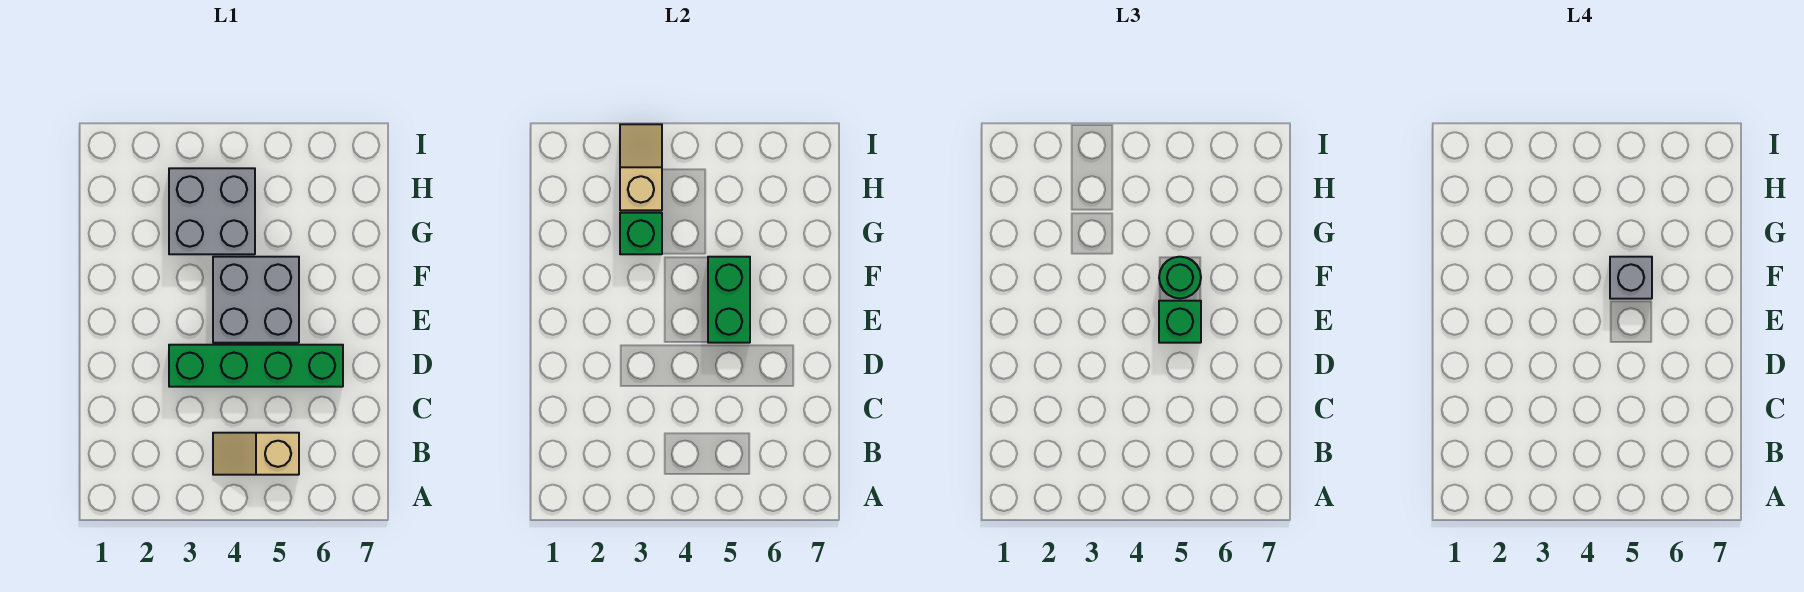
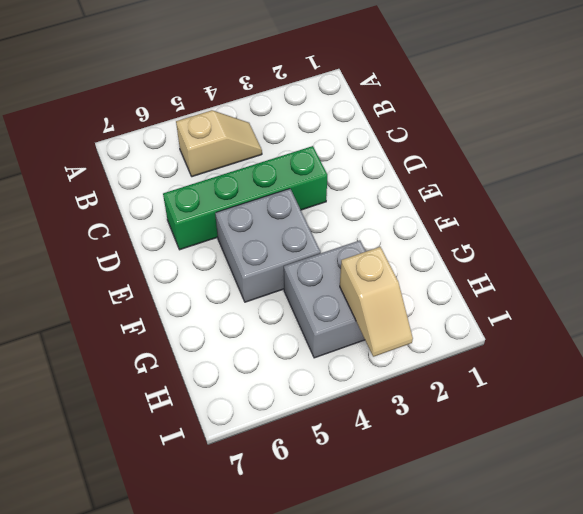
none -> green 1x2 brick [708,257,750,343]
none -> green 1x1 brick [620,213,662,254]

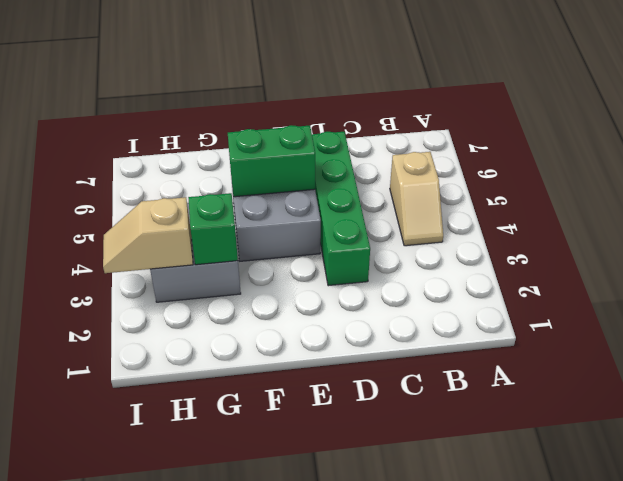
none -> green 1x1 brick [1159,301,1201,343]
none -> green 1x1 round brick [1159,257,1201,298]

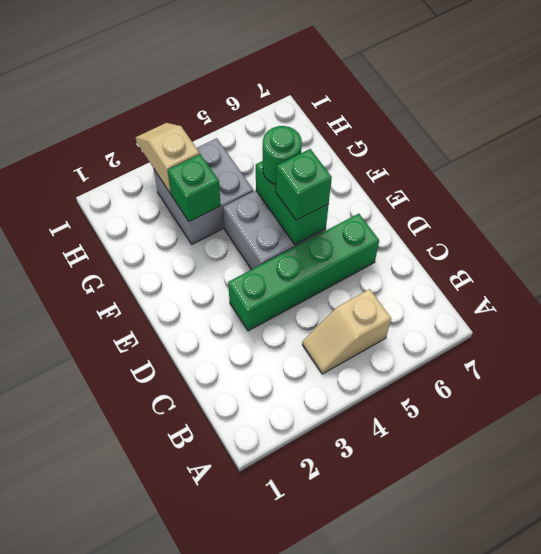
none -> grey 1x1 brick [1610,257,1652,299]

